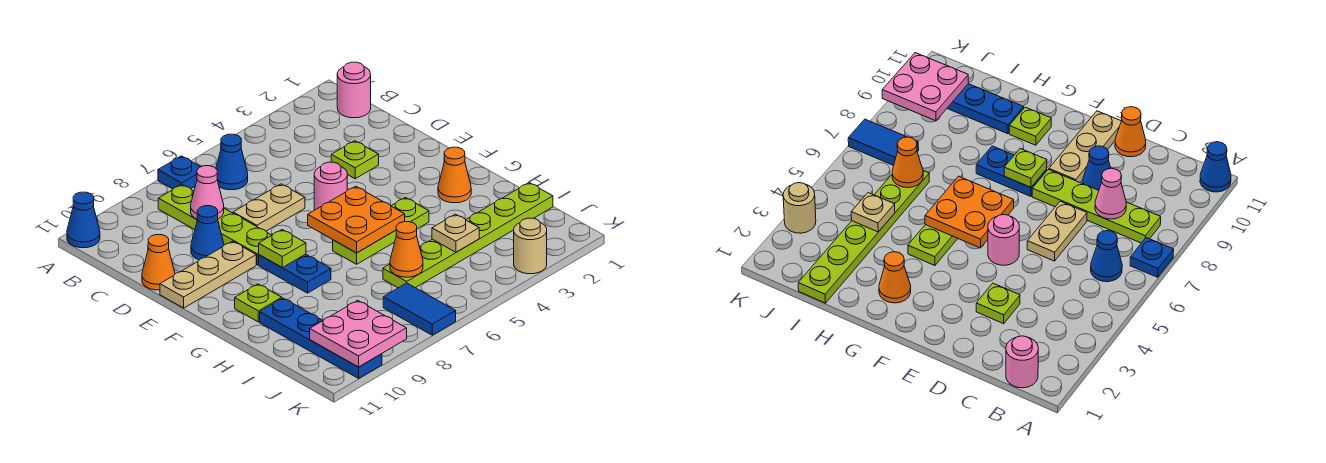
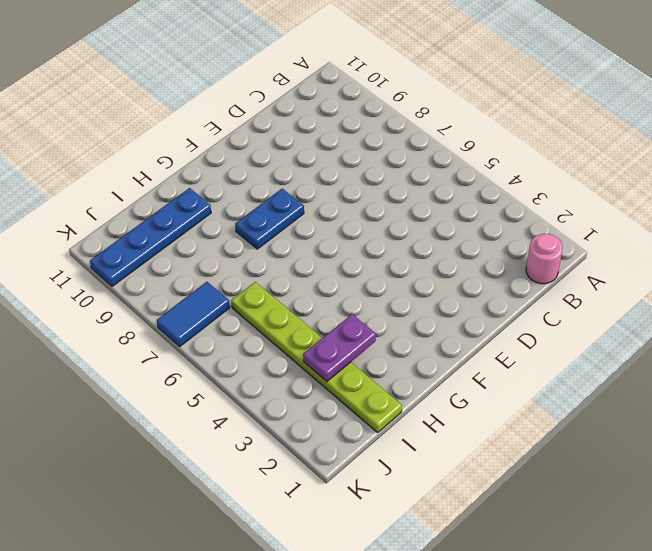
purple 1x2 plate [303,314,376,381] -> none
none -> blue 1x1 plate [158,156,200,189]
none -> blue 1x1 cone [67,192,100,248]
none -> blue 1x1 cone [216,134,248,190]

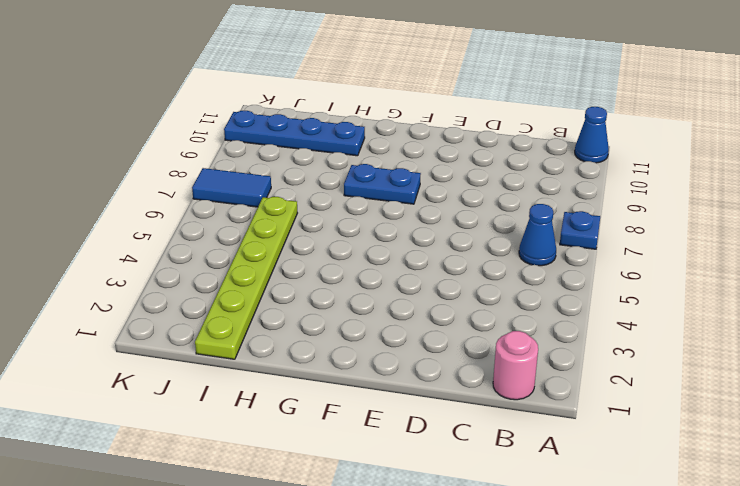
none -> lime 1x4 plate [158,185,272,265]
none -> lime 1x1 plate [331,141,379,179]
none -> tan 1x2 plate [233,184,305,231]

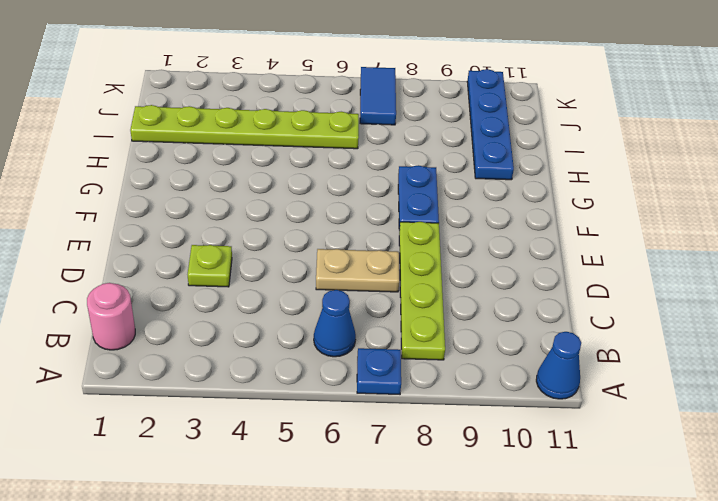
none -> blue 1x1 cone [191,206,224,260]
none -> orange 1x1 cone [142,235,175,290]
none -> pink 1x1 round brick [314,162,347,210]

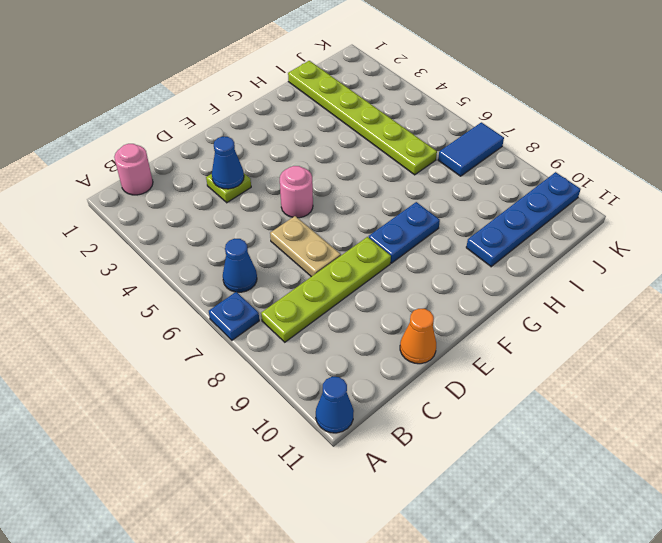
blue 1x1 cone [212,137,244,189] -> blue 1x1 cone moved to [191,206,224,260]
none -> tan 1x3 plate [160,241,256,308]
none -> orange 1x1 cone [438,147,471,203]
none -> lime 1x3 plate [333,198,429,264]

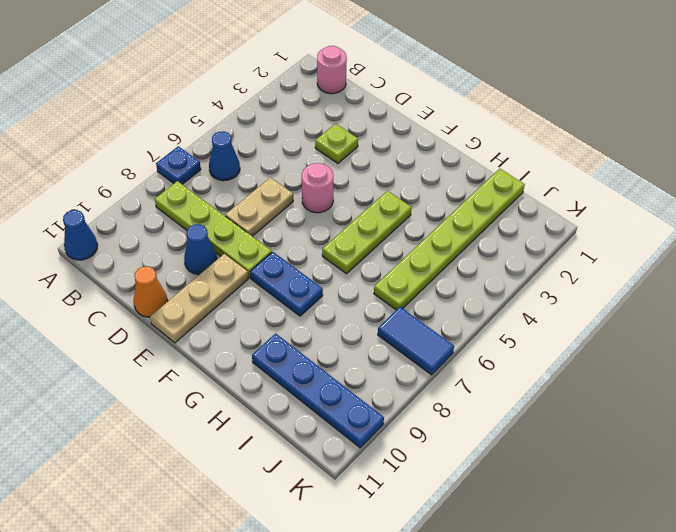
none -> orange 1x1 cone [438,147,471,203]
none -> lime 1x1 plate [235,284,282,322]
none -> tan 1x1 round brick [514,218,547,274]

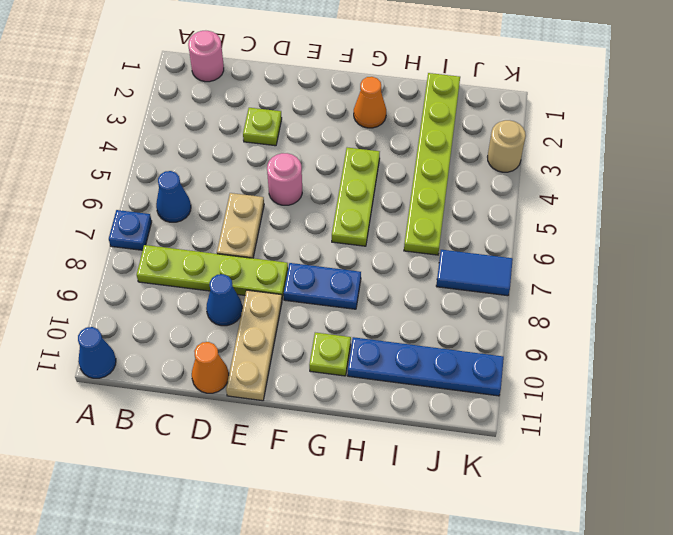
none -> pink 1x1 cone [191,166,224,219]
none -> orange 2x2 plate [308,186,405,253]
none -> lime 1x1 plate [259,230,306,268]

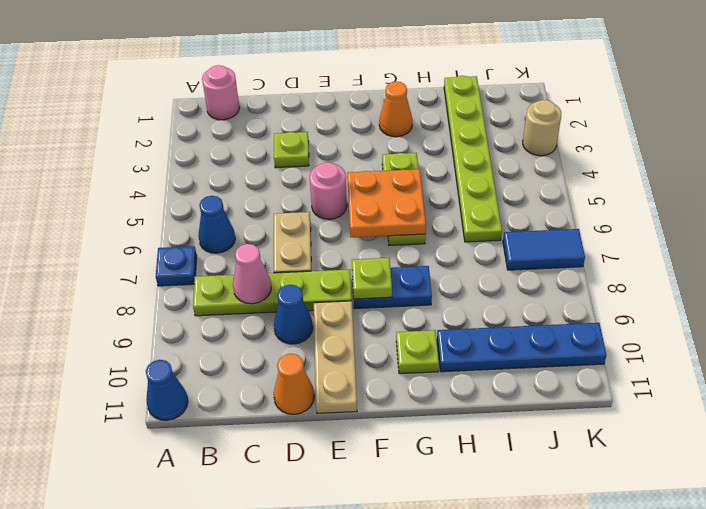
none -> tan 1x1 plate [432,214,479,252]
none -> orange 1x1 cone [390,222,423,277]
none -> pink 2x2 plate [310,300,407,367]

